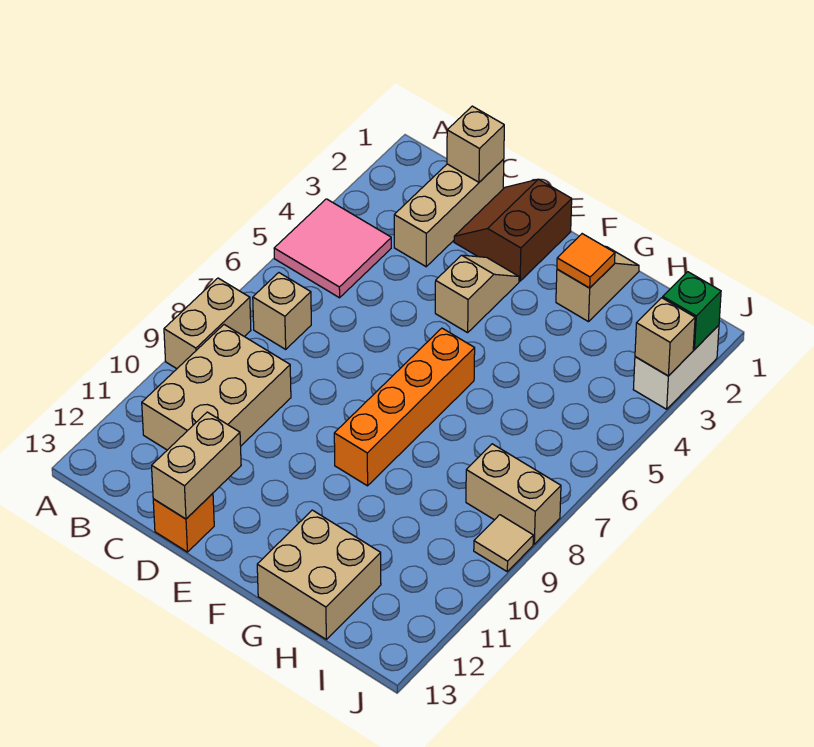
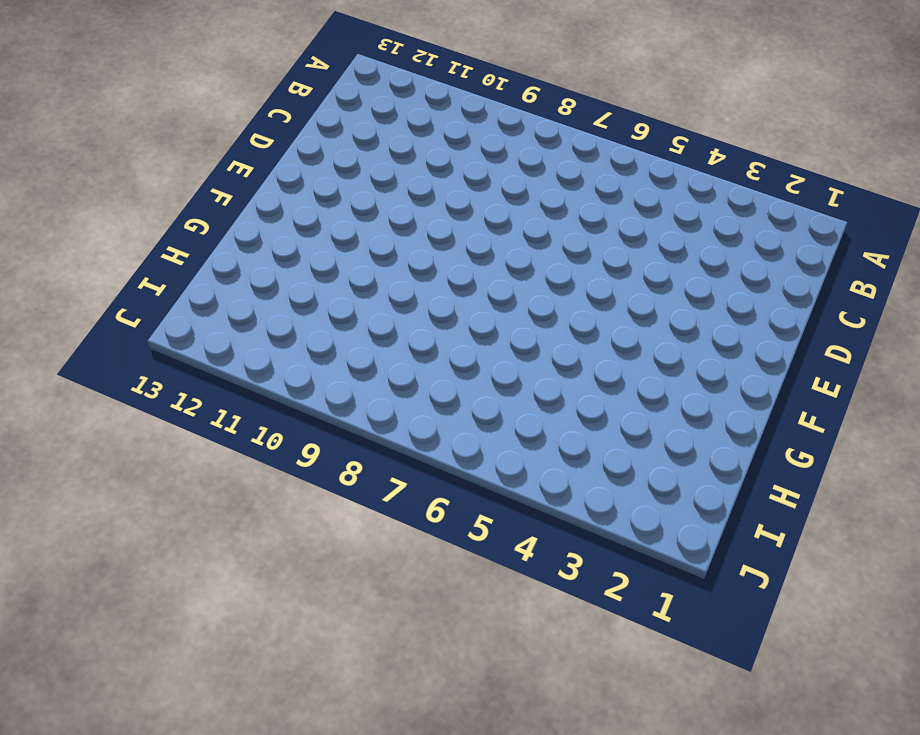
none -> pink 2x2 tile [274,199,391,298]
none -> tan 1x2 brick [164,278,251,369]
none -> tan 1x1 brick [253,273,311,349]

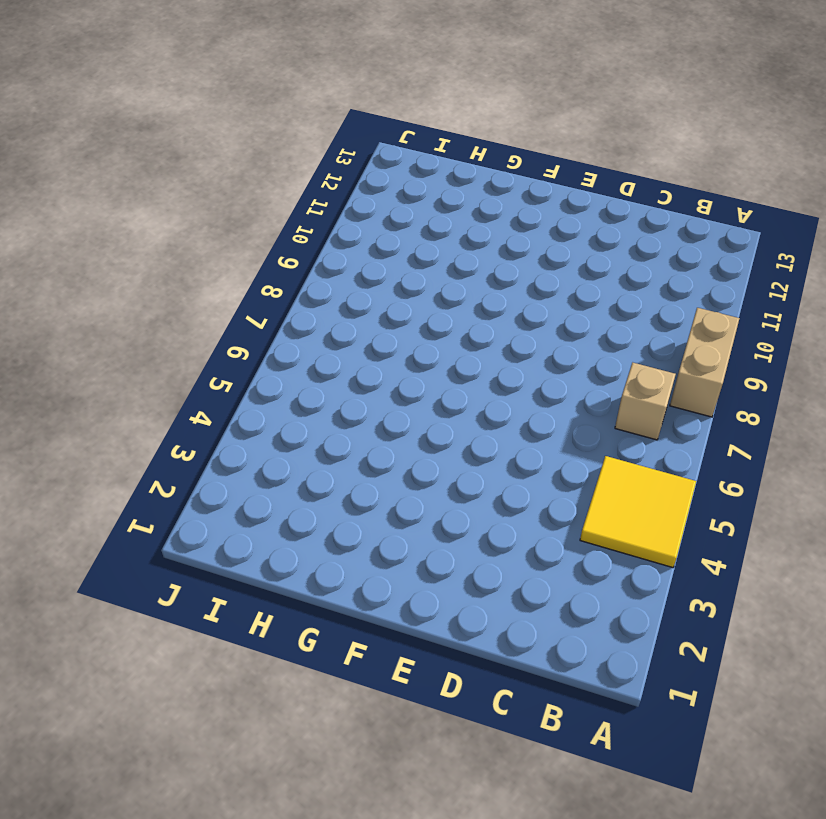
yellow 2x2 tile [580,456,696,568] -> pink 2x2 tile [274,199,391,298]
none -> tan 2x3 brick [142,325,291,450]
none -> tan 1x3 brick [394,159,504,267]
none -> brown 2x2 slope [454,179,572,281]

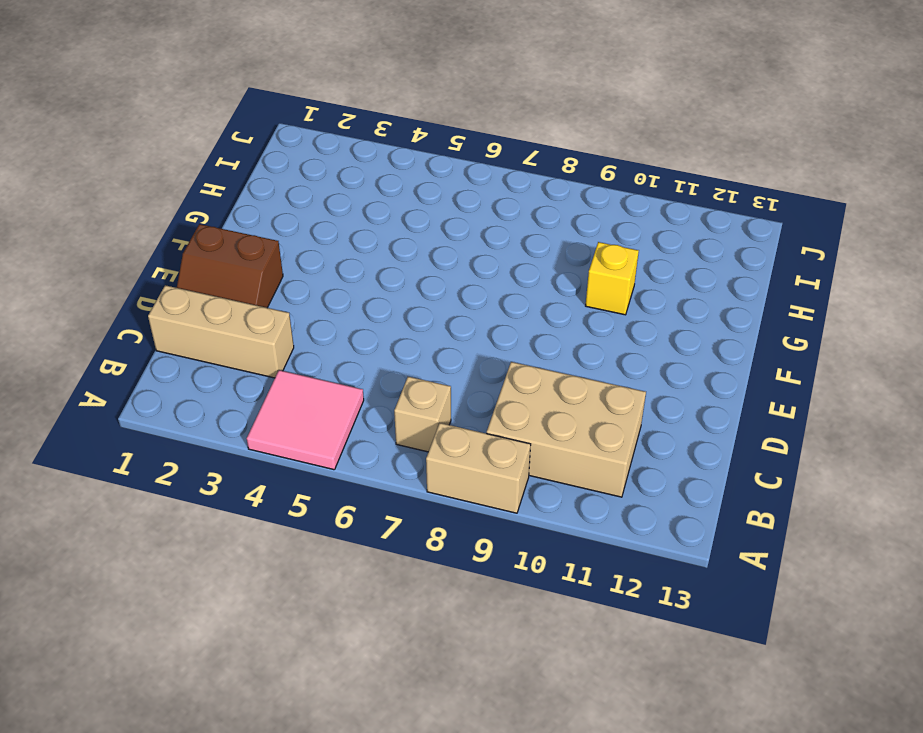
yellow 1x1 brick [585,242,639,315] -> none
none -> orange 1x1 brick [153,493,214,552]
none -> tan 1x2 slope [435,255,519,333]
none -> orange 1x4 brick [334,328,475,486]

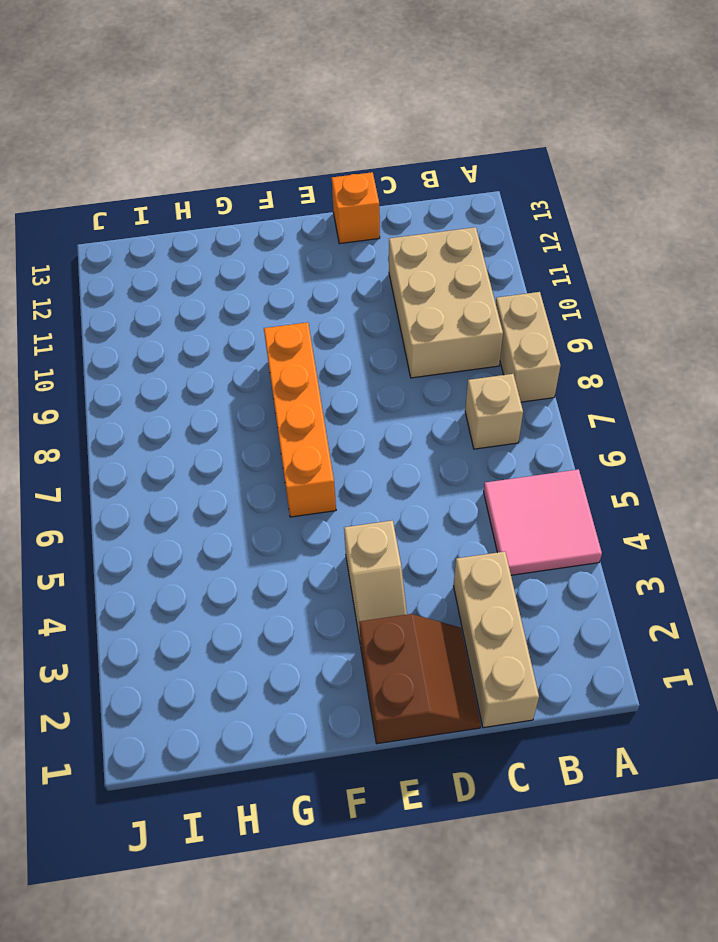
none -> tan 1x2 slope [556,246,639,322]
none -> tan 2x2 brick [257,510,381,639]
none -> tan 1x2 brick [466,444,561,544]

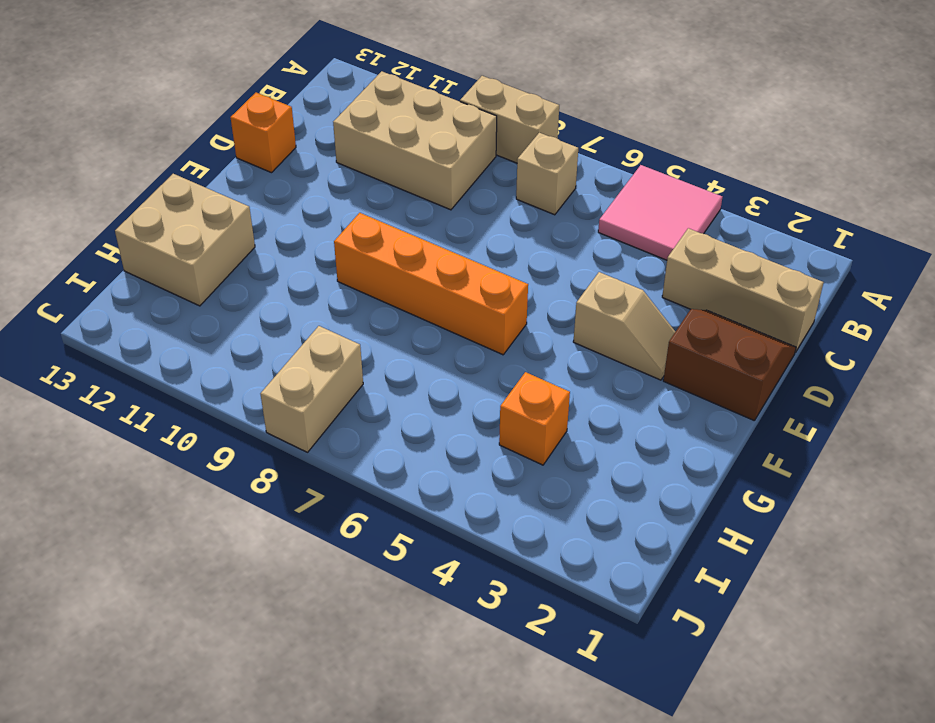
orange 1x1 brick [499,372,570,465] -> none
none -> tan 1x2 slope [556,246,639,322]
none -> white 1x2 brick [633,325,719,409]
none -> tan 1x1 tile [474,515,533,571]

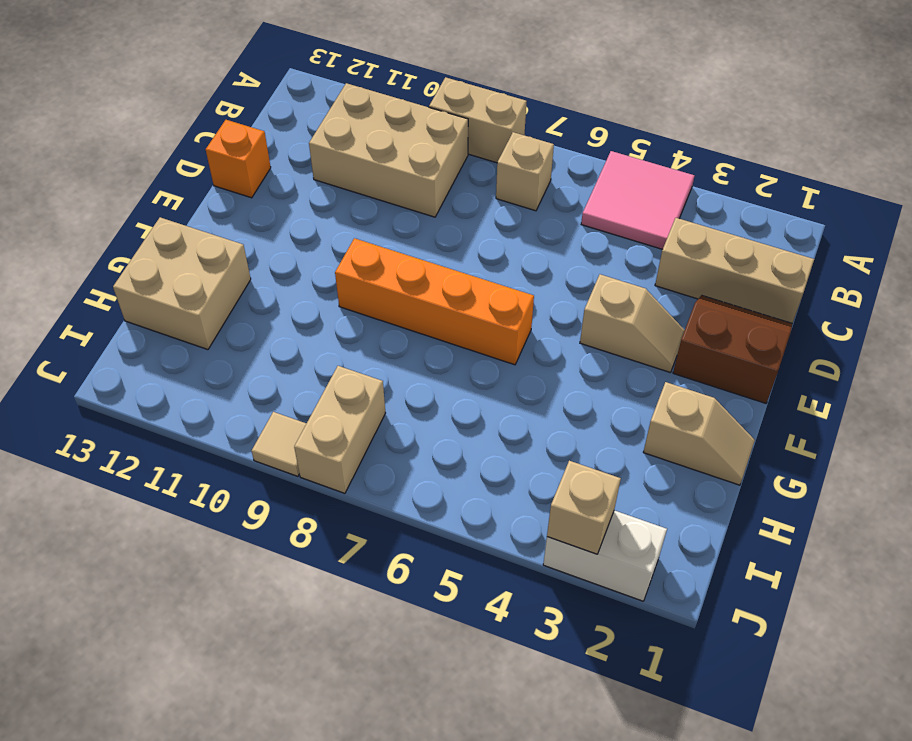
none -> tan 1x1 brick [447,106,504,182]
none -> tan 1x2 brick [152,412,241,519]
none -> orange 1x1 tile [557,234,615,288]

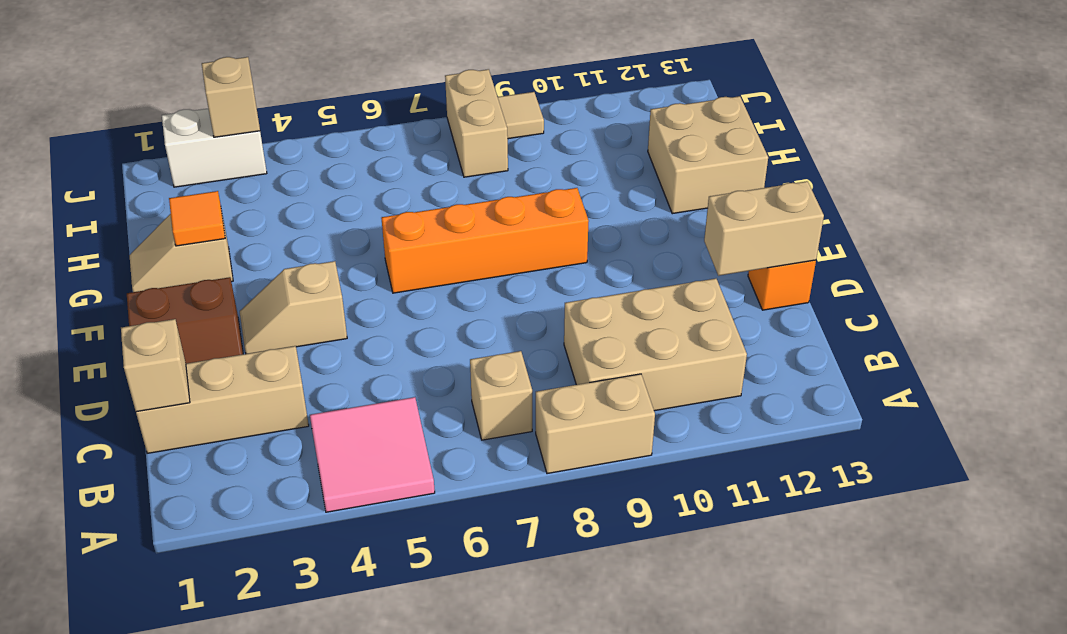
none -> green 1x1 brick [663,272,721,349]

